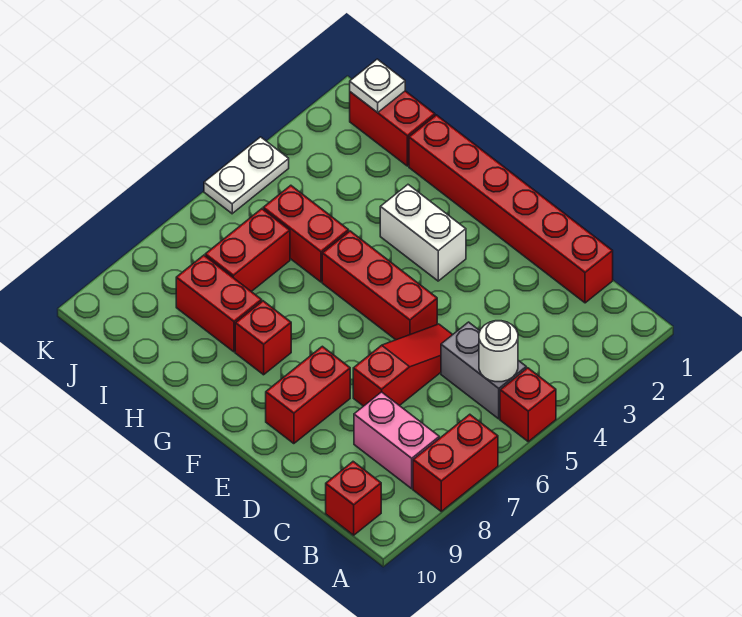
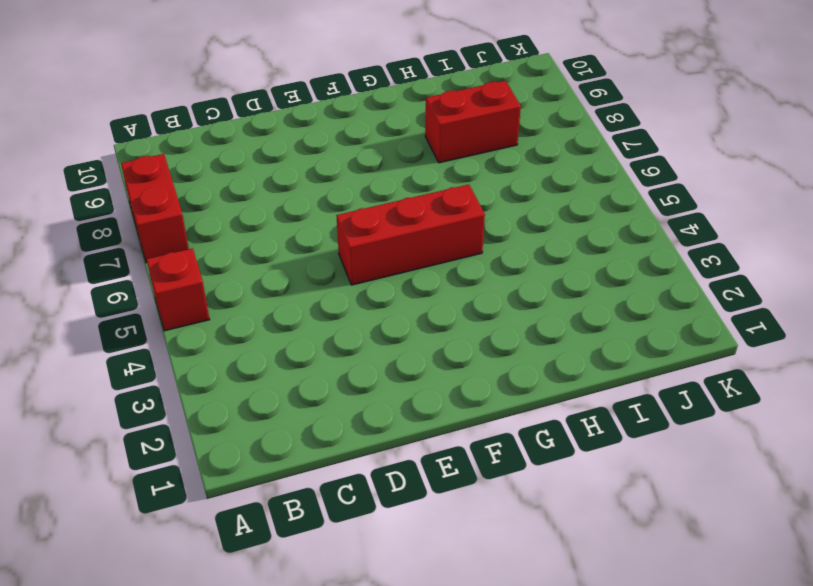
none -> grey 1x2 brick [441,322,526,419]
none -> pink 1x2 brick [354,392,439,489]
none -> red 1x1 brick [326,462,381,535]

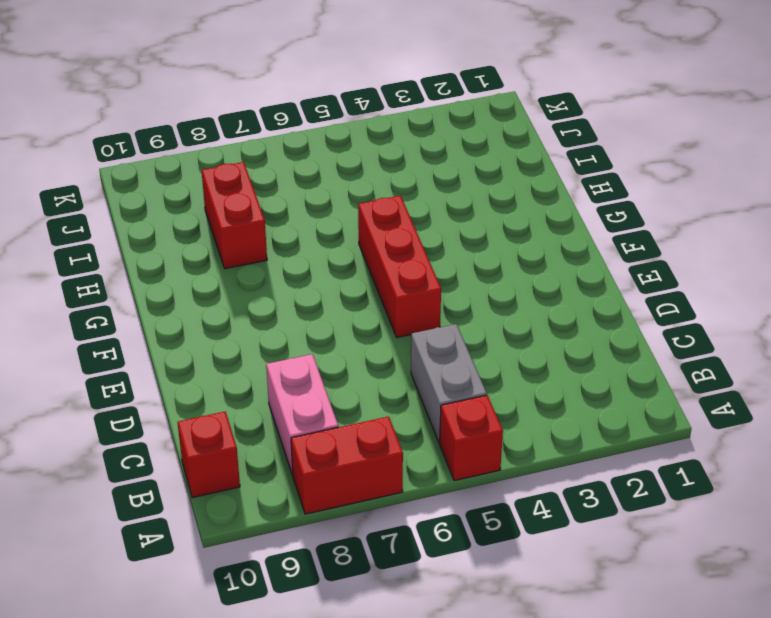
none -> red 1x6 brick [409,115,613,303]
none -> red 1x3 slope [353,324,453,406]
none -> red 1x2 brick [266,346,350,444]

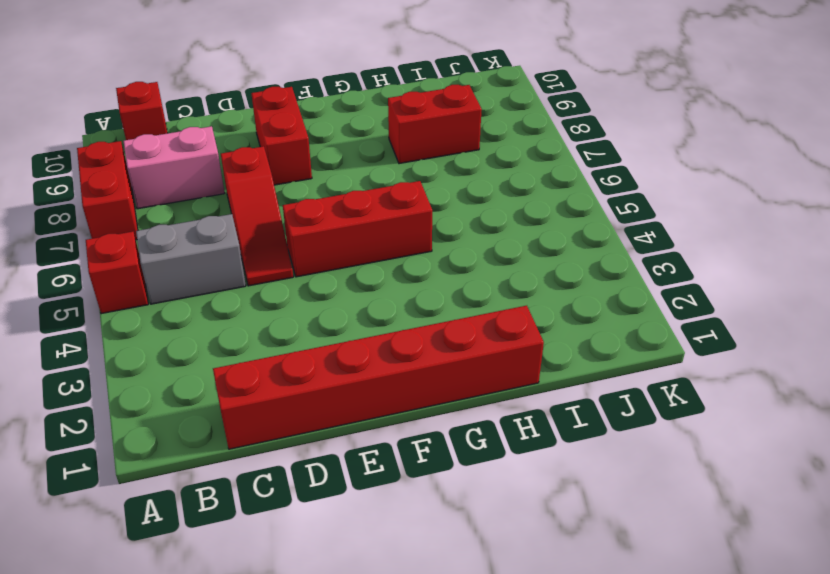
none -> white 1x2 brick [380,185,466,281]
none -> red 1x1 brick [235,301,291,375]
none -> red 1x2 brick [263,185,349,282]

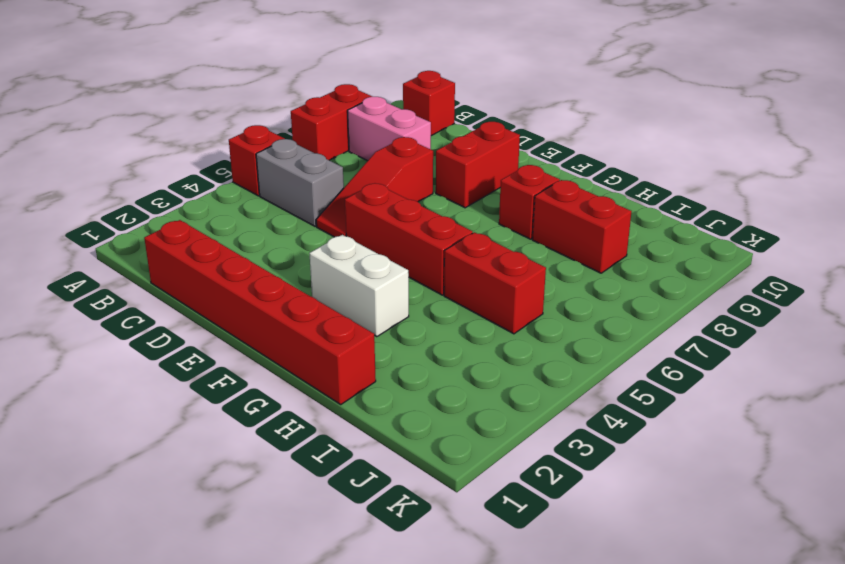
none -> red 1x2 brick [350,91,435,166]
none -> red 1x2 brick [205,209,290,292]
none -> white 1x2 plate [204,137,289,214]

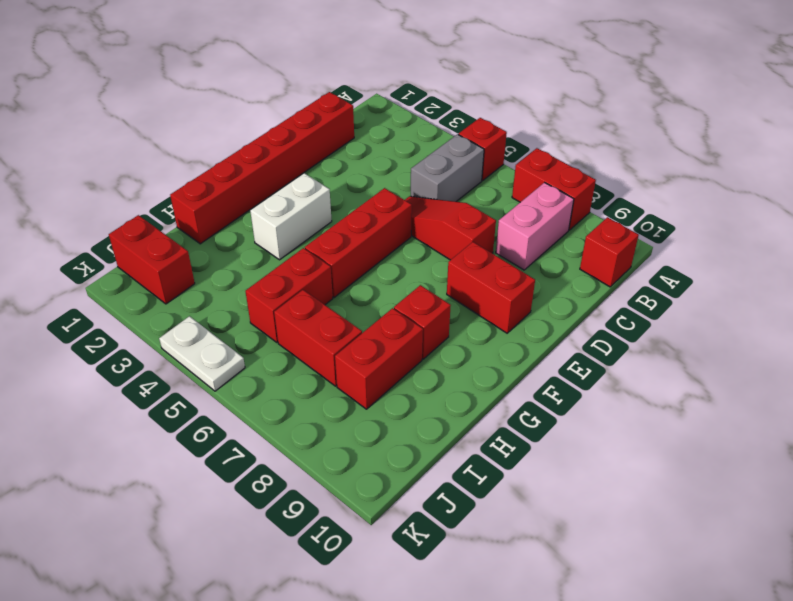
red 1x2 brick [109,215,195,304] -> red 1x2 brick turned to [350,91,435,166]
none -> white 1x1 round brick [479,321,518,382]
none -> white 1x1 plate [350,59,405,113]

